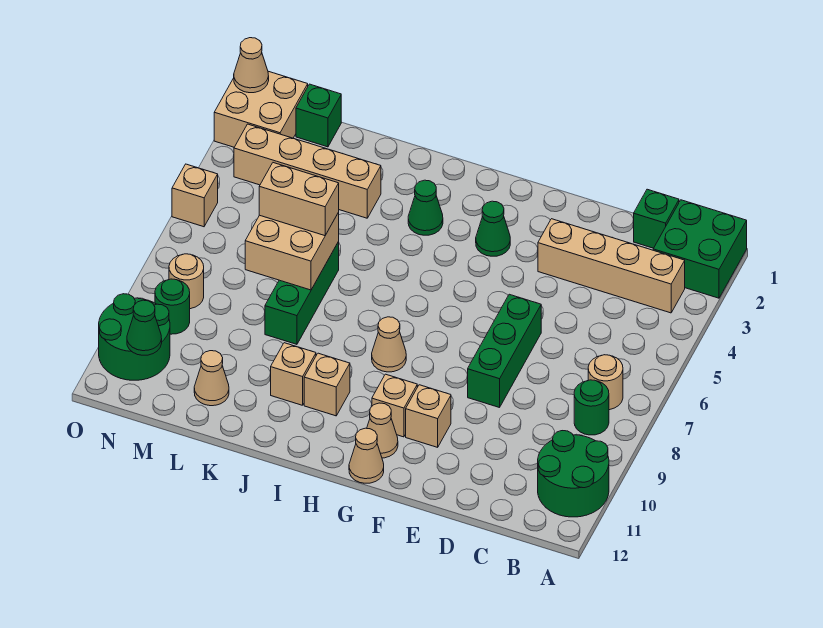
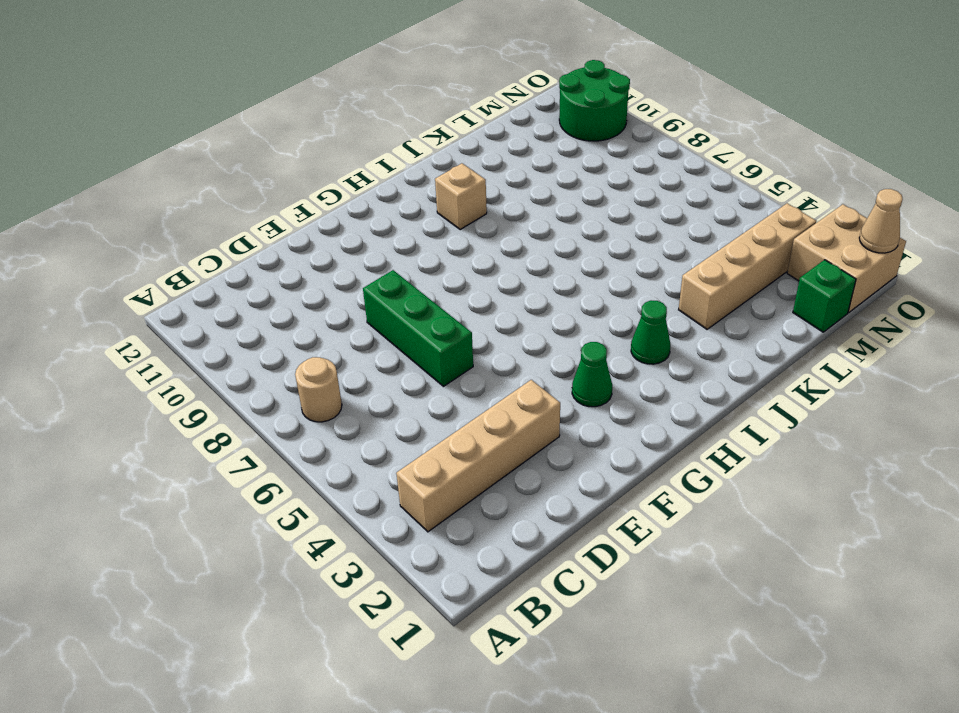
none -> green 2x2 brick [653,200,747,298]
none -> green 2x2 round brick [538,431,609,517]
none -> green 1x1 round brick [574,380,609,435]

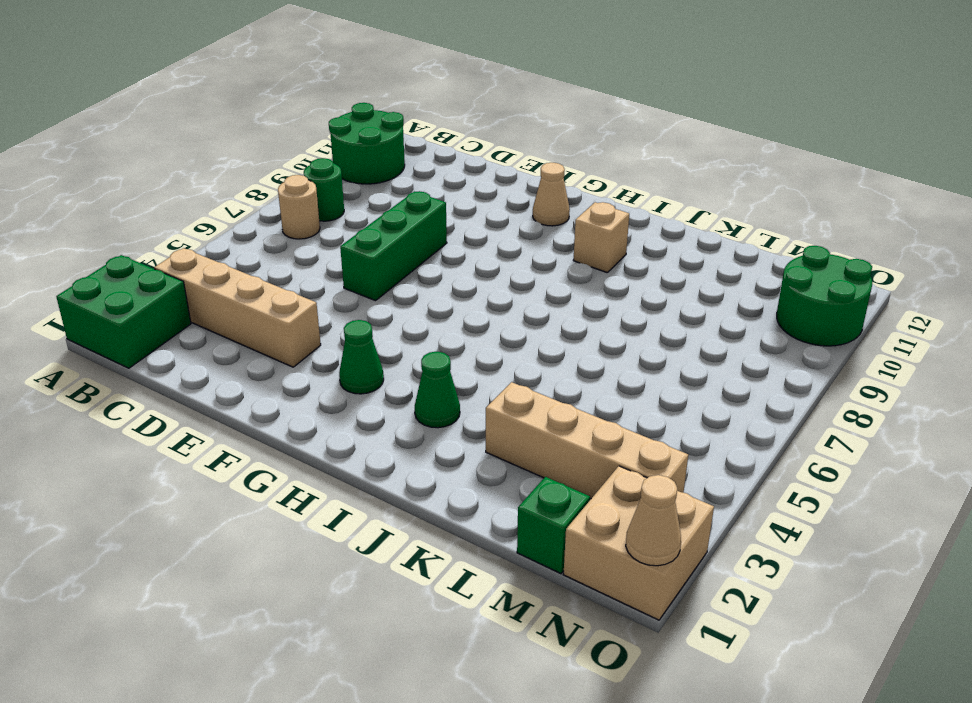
none -> green 1x1 brick [634,189,679,248]
none -> tan 1x1 brick [406,385,451,447]
none -> tan 1x1 brick [372,374,417,437]

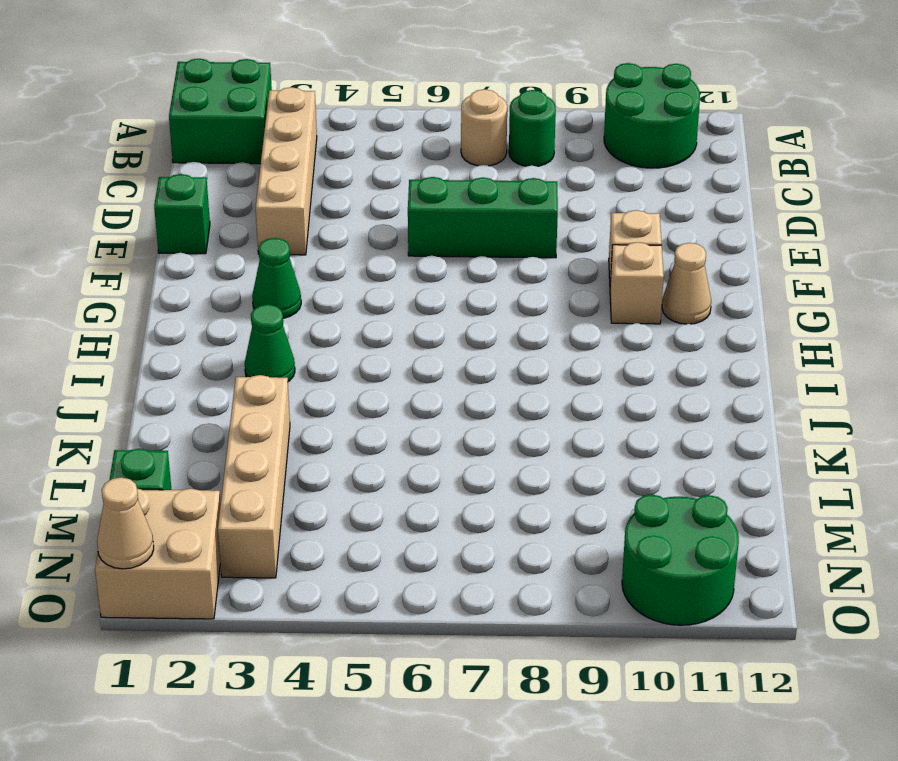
green 1x1 brick [154,174,210,254] -> green 1x1 brick moved to [634,189,679,248]
none -> tan 1x1 cone [349,428,384,483]
none -> tan 1x1 cone [372,317,406,372]
none -> tan 1x1 brick [304,353,350,416]

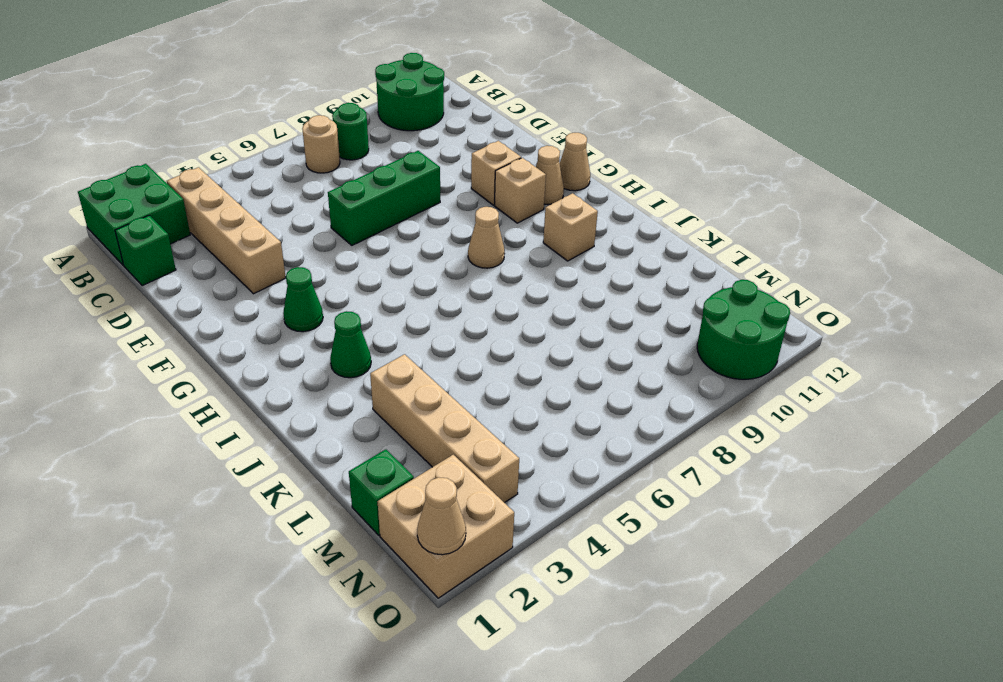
none -> tan 1x1 brick [271,343,316,405]
none -> green 1x3 brick [265,242,339,344]
none -> tan 1x1 cone [194,351,229,406]

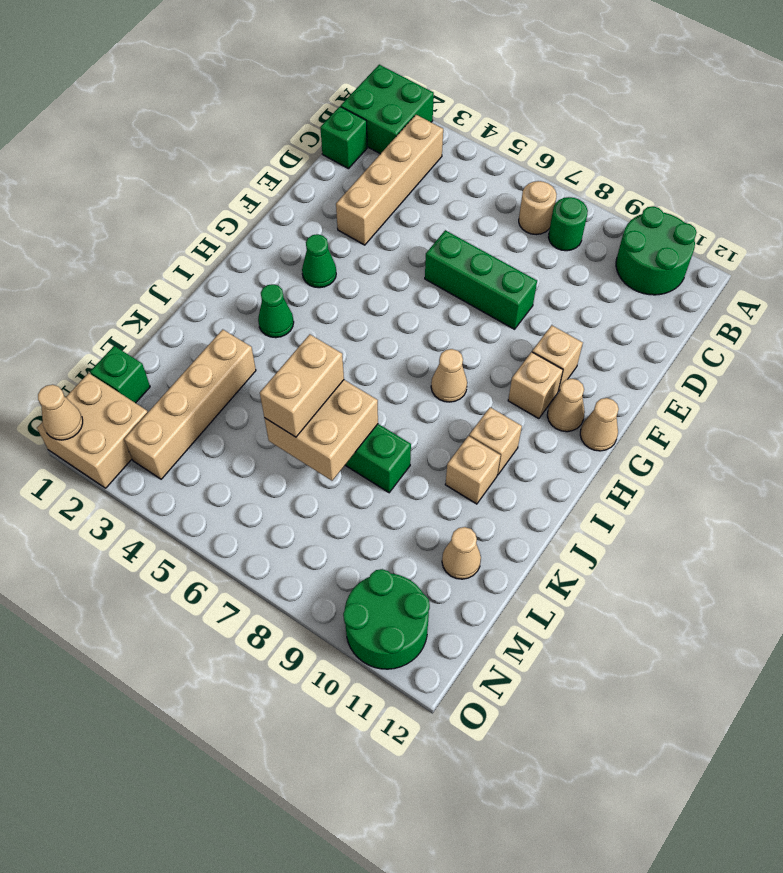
none -> tan 1x1 round brick [169,254,204,309]
none -> green 1x1 round brick [155,279,190,334]
none -> tan 1x1 brick [172,164,218,227]

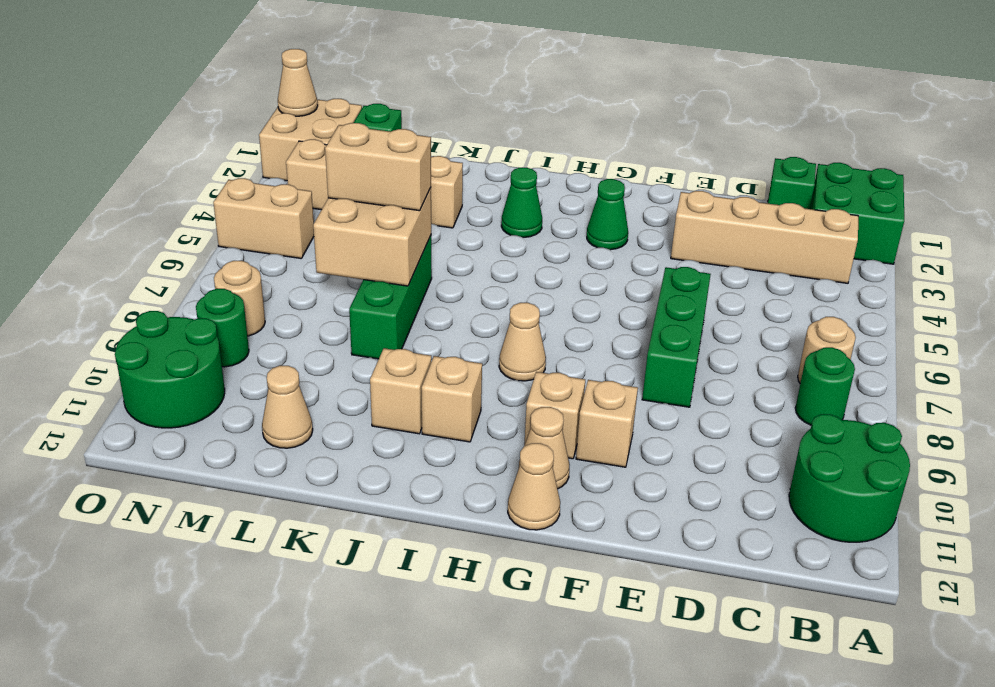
tan 1x2 brick [213,178,314,258] -> tan 1x1 brick [172,164,218,227]
none -> green 1x1 cone [127,300,162,355]

